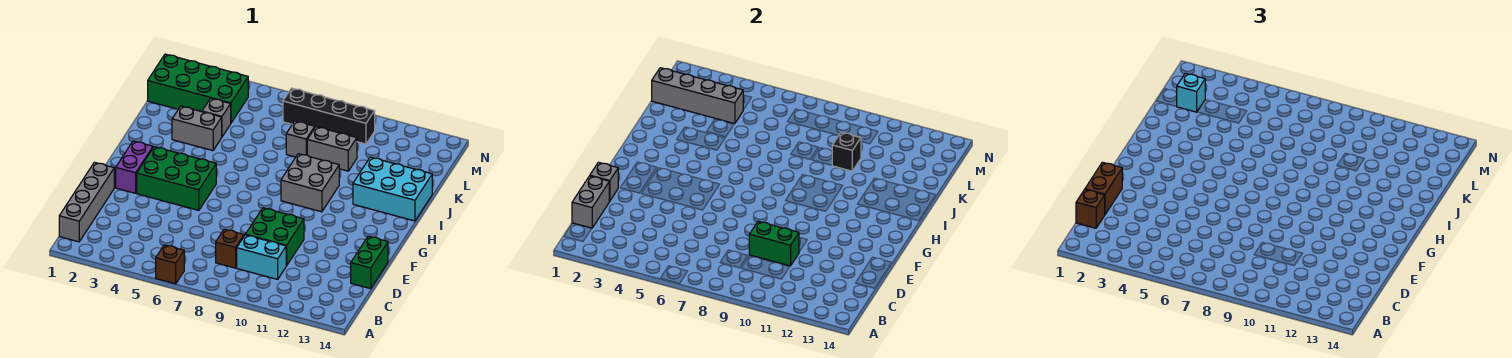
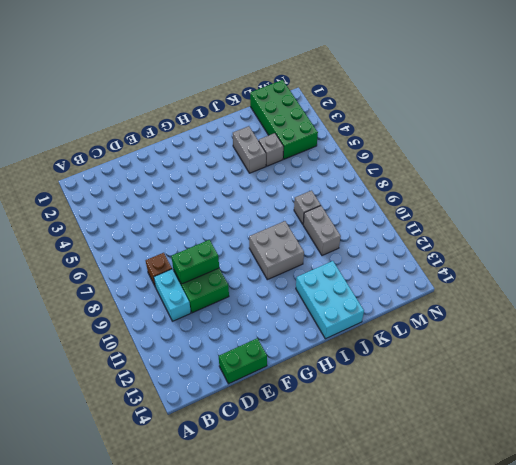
green 1x2 brick [171,240,219,284] -> green 1x2 brick turned to [749,221,799,266]
none -> brown 1x1 brick [156,245,184,284]
none -> grey 1x4 brick [59,162,114,242]
none -> purple 1x2 brick [116,141,153,193]

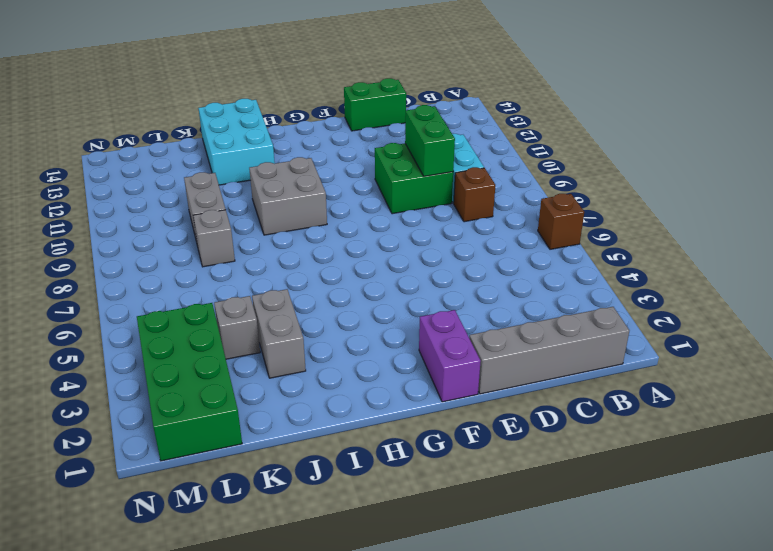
purple 1x2 brick [419,310,481,402] -> purple 1x2 brick turned to [116,141,153,193]
none -> green 2x3 brick [137,147,216,210]
none -> black 1x4 brick [283,88,375,144]
none -> grey 1x2 brick [572,176,609,228]

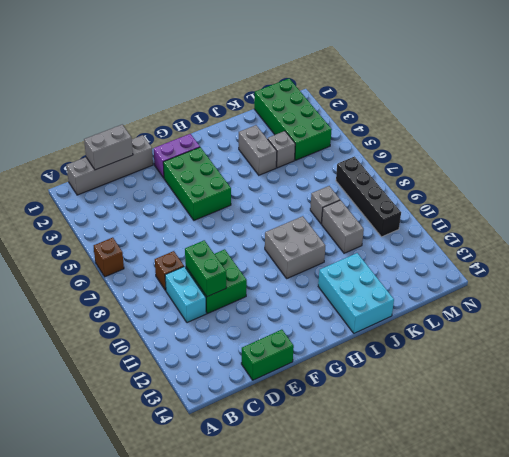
none -> grey 1x1 brick [590,162,618,201]
none -> black 1x1 brick [832,132,861,171]
none -> grey 1x4 brick [652,68,743,124]

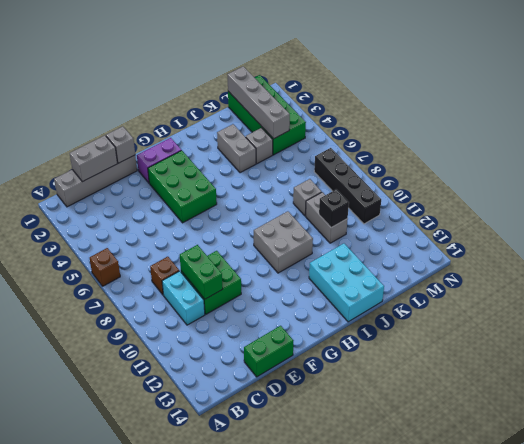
none -> brown 1x1 brick [1076,190,1105,228]
none -> brown 1x2 brick [1085,162,1122,214]
none -> cyan 1x1 brick [1176,73,1205,112]

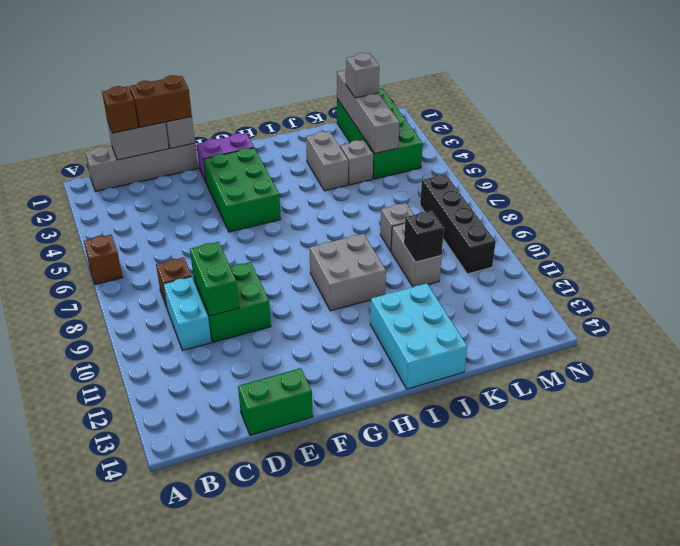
grey 1x1 brick [346,53,379,98] -> cyan 1x1 brick [1176,73,1205,112]

